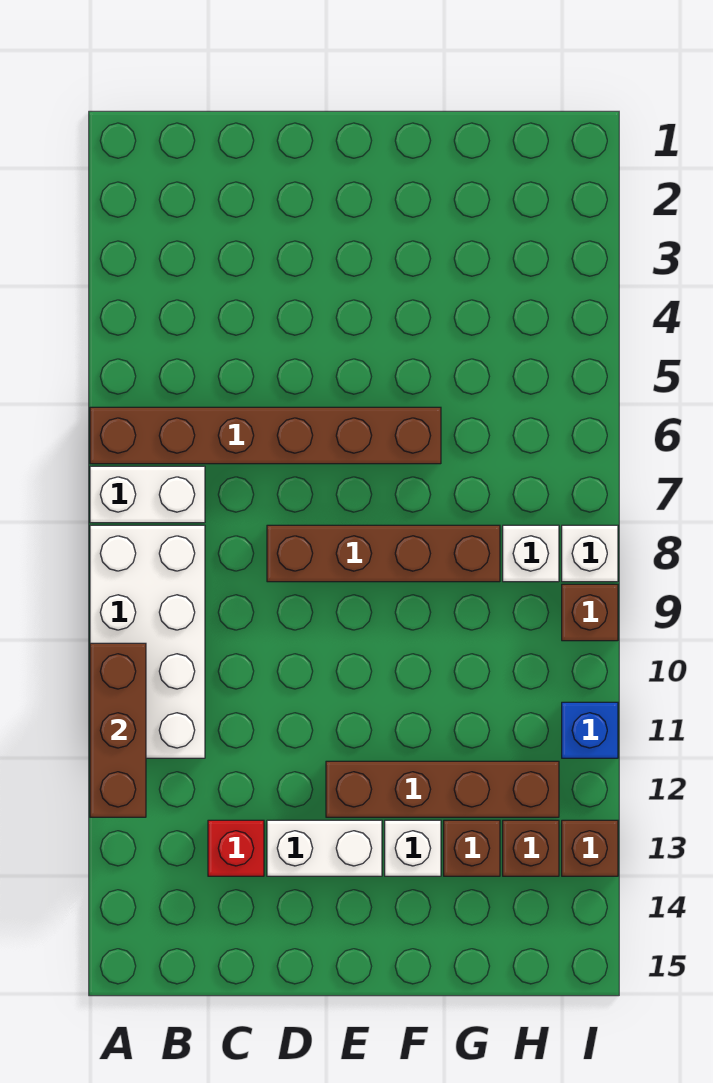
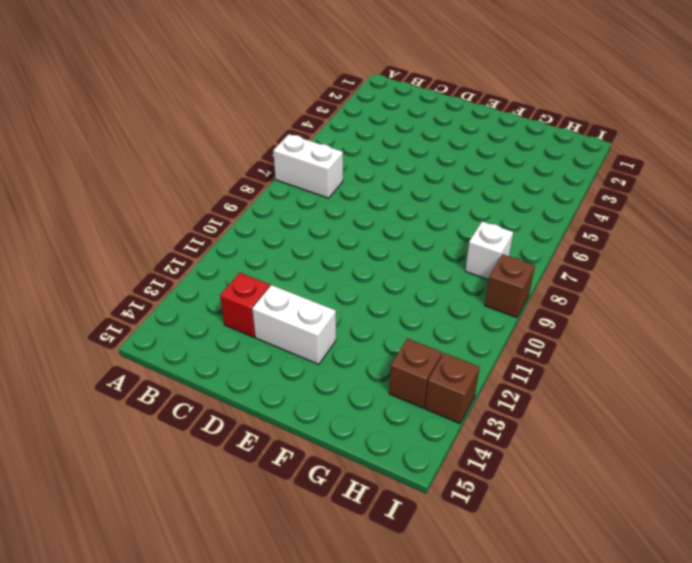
none -> brown 1x6 brick [90,407,441,464]
none -> white 2x4 brick [90,525,205,758]
none -> brown 1x4 brick [267,525,500,582]

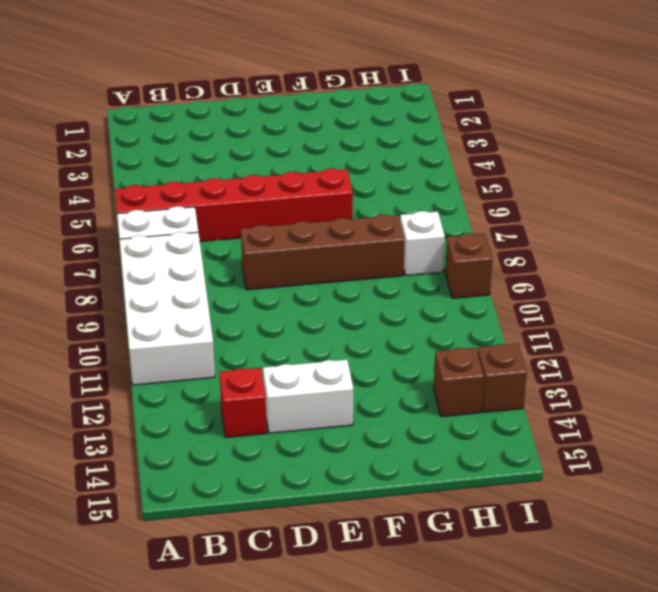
red 1x6 brick [115,168,353,242] -> brown 1x6 brick [90,407,441,464]
none -> brown 1x4 brick [326,761,559,817]
none -> white 1x1 brick [385,820,441,876]
none -> brown 1x1 brick [444,820,500,876]

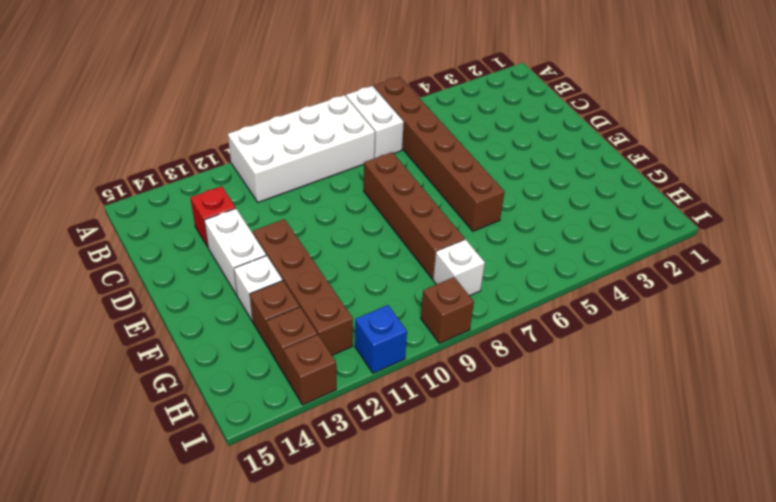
none -> white 1x1 brick [562,525,618,582]
none -> brown 1x3 brick [90,643,146,817]

